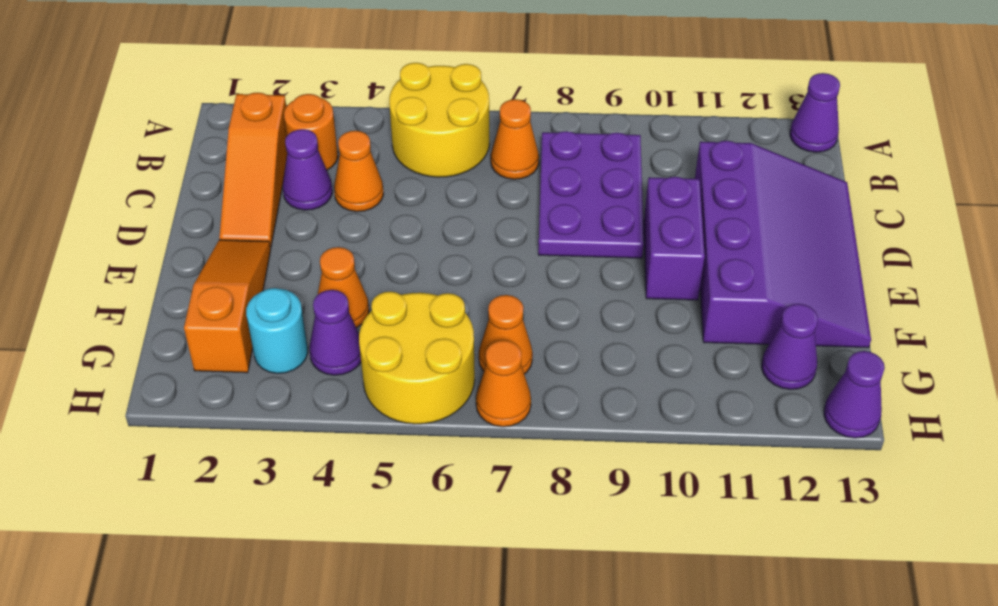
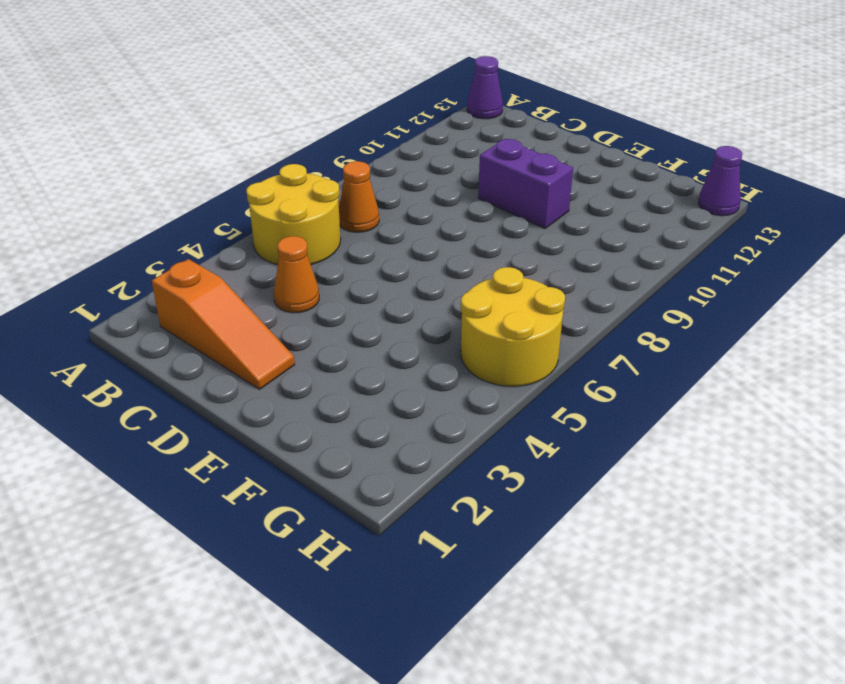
none -> orange 1x1 round brick [284,94,338,170]
none -> purple 2x3 plate [538,131,644,258]
none -> purple 1x1 cone [283,129,332,210]

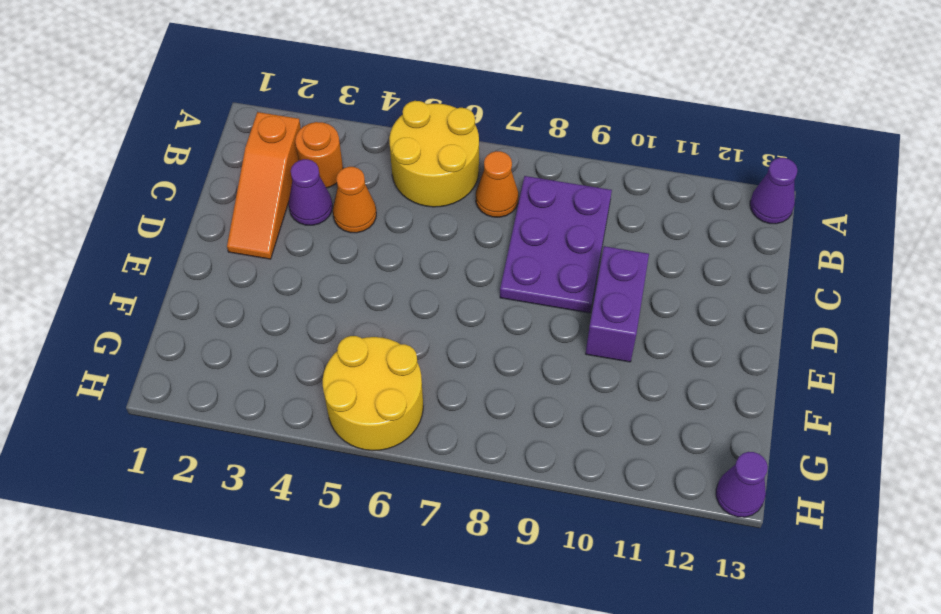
none -> purple 3x4 slope [695,141,871,348]
none -> orange 1x3 slope [184,240,271,373]
none -> orange 1x1 cone [318,247,369,328]

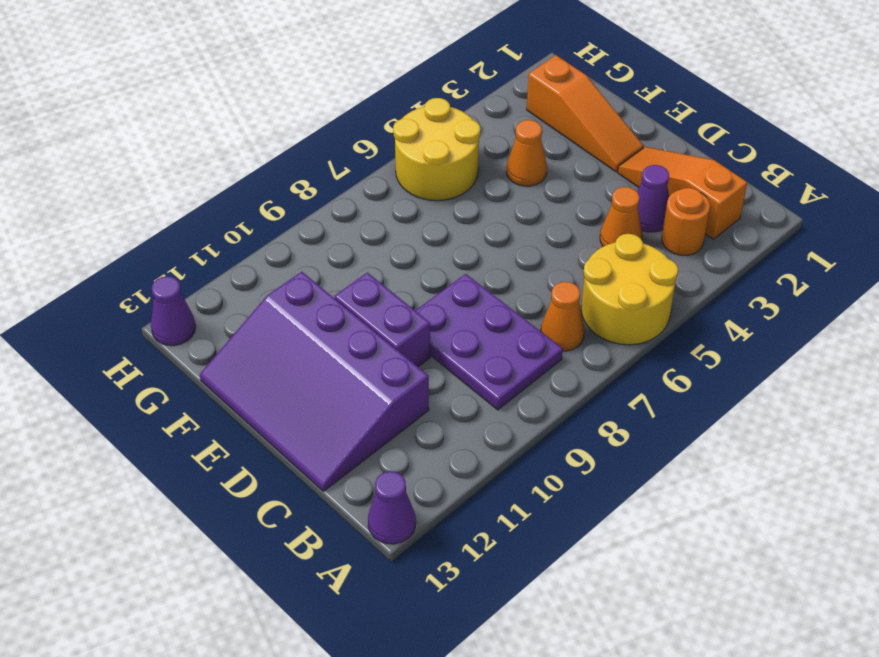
none -> cyan 1x1 round brick [246,288,308,374]
none -> purple 1x1 cone [309,290,361,375]
none -> orange 1x1 cone [479,295,533,374]

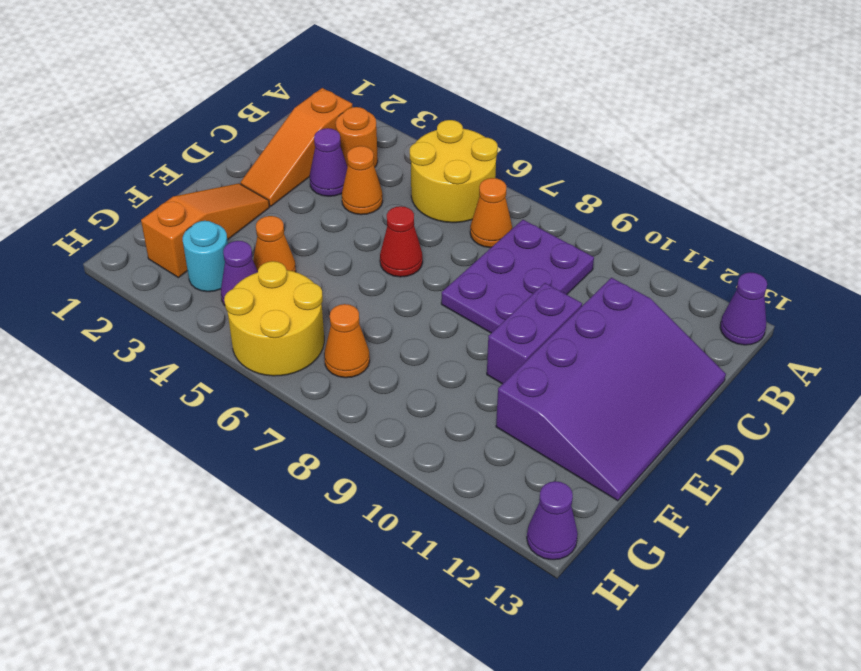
red 1x1 cone [380,206,423,277] -> none
none -> purple 1x1 cone [762,304,818,389]
none -> orange 1x1 cone [476,340,531,427]

